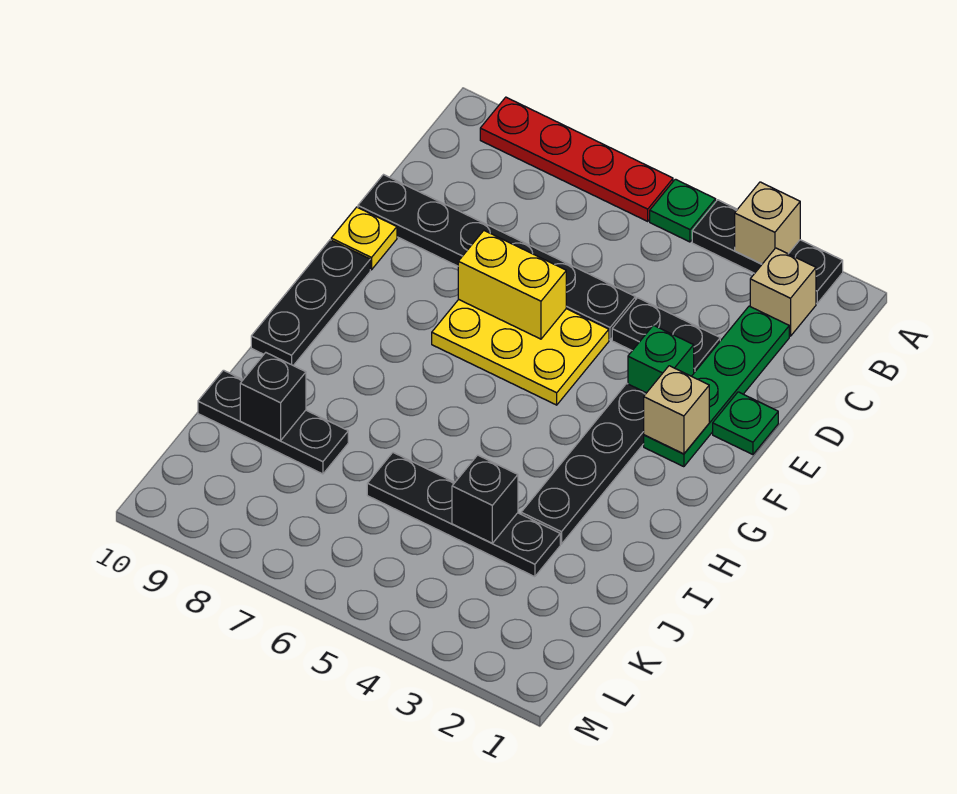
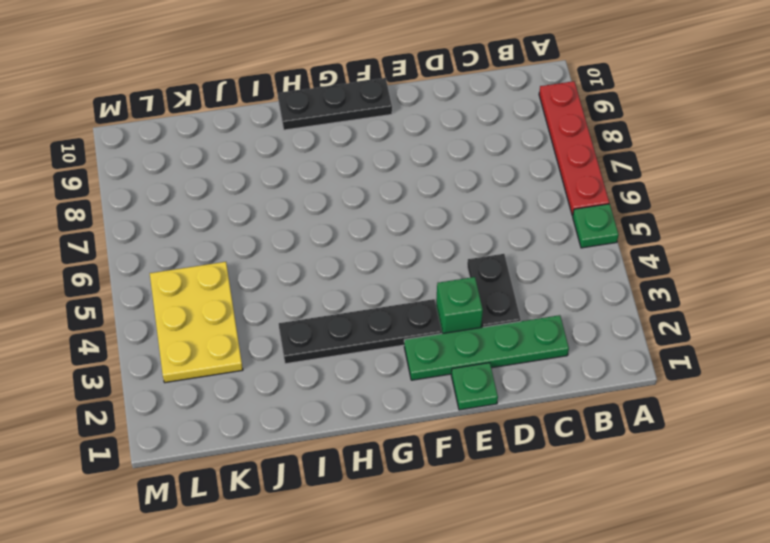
yellow 2x3 plate [150,262,243,383] -> yellow 2x3 plate moved to [432,299,609,405]
none -> black 1x3 plate [692,200,843,303]
none -> tan 1x1 brick [750,248,816,336]
none -> black 1x6 plate [358,175,636,340]

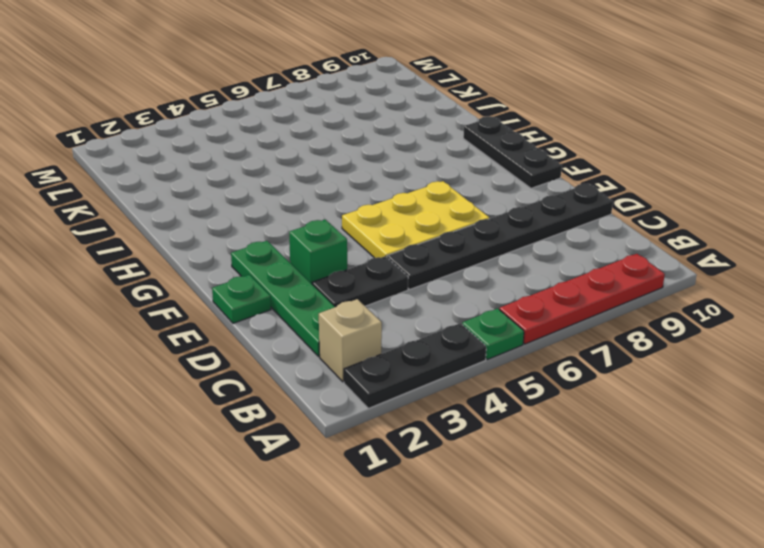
none -> yellow 1x1 plate [331,207,397,270]
none -> black 1x4 plate [521,384,646,544]
none -> black 1x4 plate [367,453,560,577]

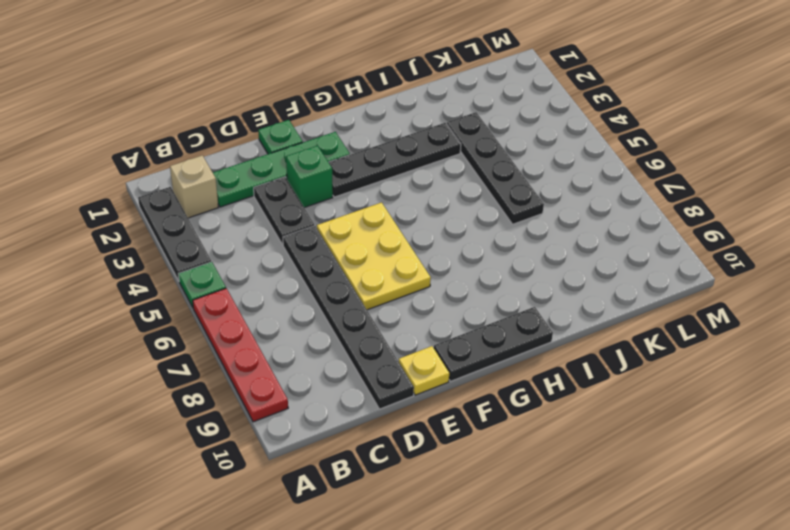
none -> black 1x3 plate [198,370,348,474]
none -> tan 1x1 brick [735,182,800,264]
none -> yellow 1x2 brick [458,231,566,339]

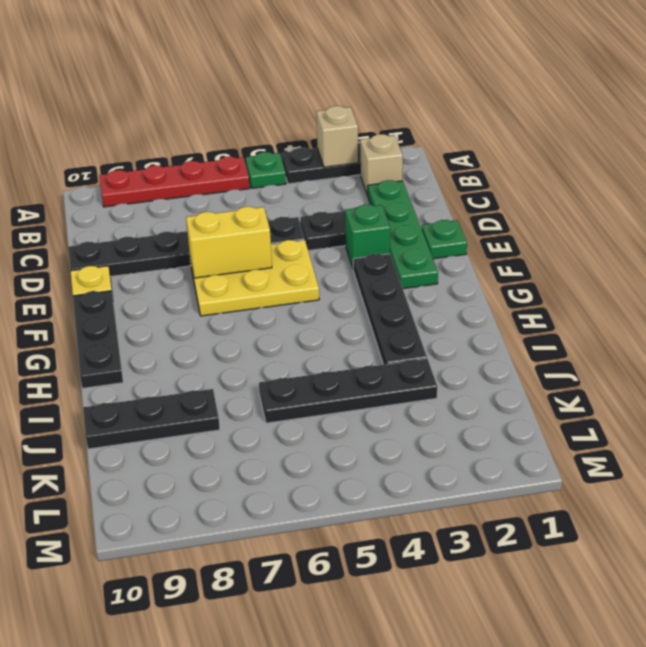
none -> tan 1x1 brick [644,366,709,454]
none -> black 1x1 brick [452,455,518,543]
none -> black 1x1 brick [240,353,306,441]

